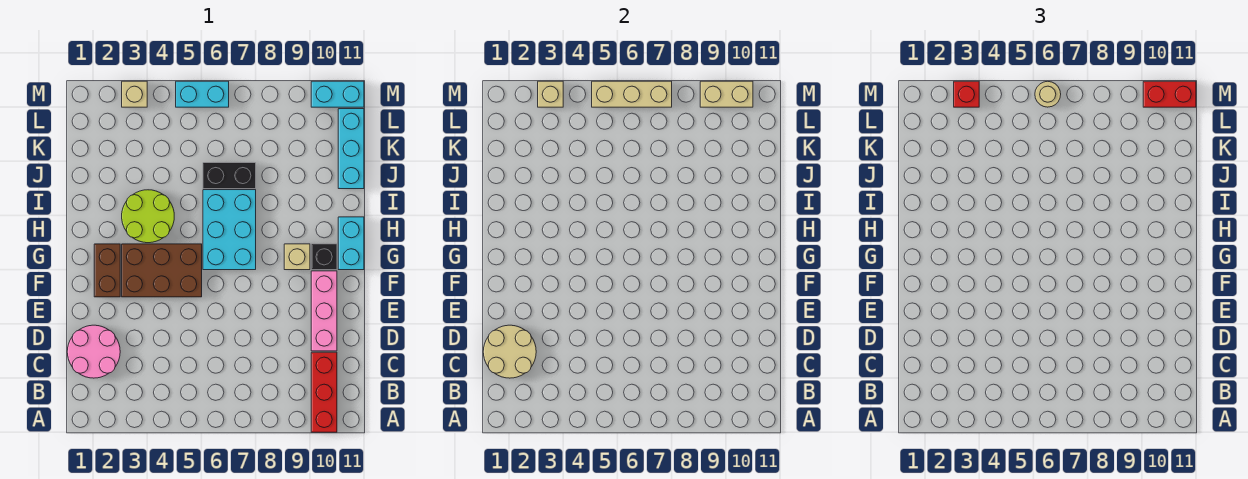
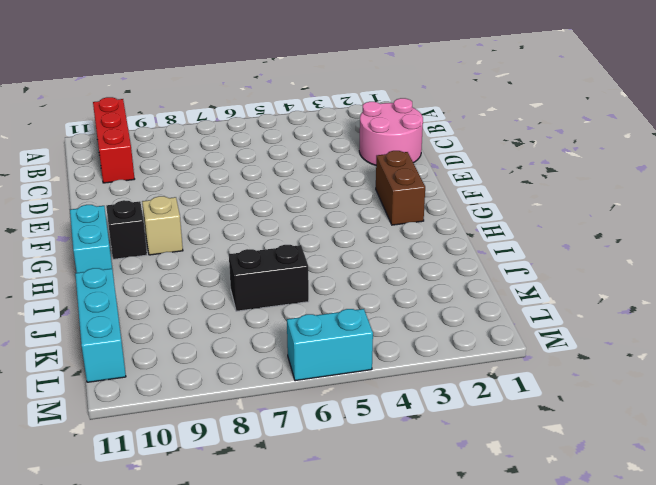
none -> pink 1x3 brick [311,271,337,351]
none -> brown 2x3 brick [122,244,202,297]
none -> cyan 2x3 brick [203,190,256,270]

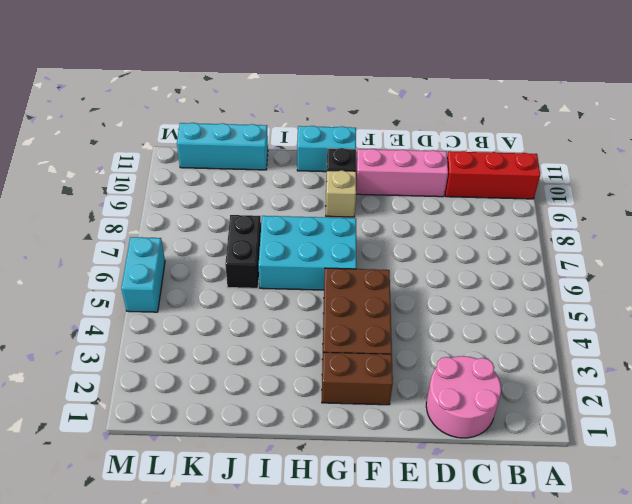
none -> lime 2x2 round brick [122,190,174,243]
none -> tan 1x1 brick [122,81,147,107]
none -> cyan 1x2 brick [311,81,364,107]

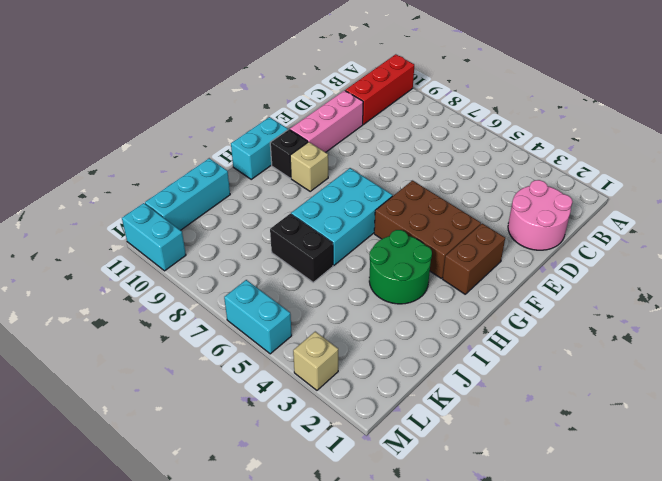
green 2x2 round brick [369,230,432,304] -> lime 2x2 round brick [122,190,174,243]
none -> tan 2x2 round brick [483,325,536,378]
none -> tan 1x1 brick [538,81,563,107]
none -> tan 1x3 brick [592,81,672,107]

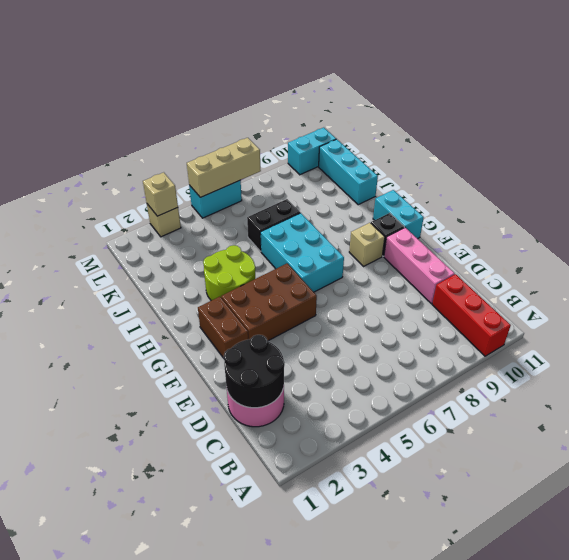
black 2x2 round brick [224,335,285,408] -> tan 2x2 round brick [483,325,536,378]
none -> tan 1x2 brick [700,81,753,107]
none -> red 1x1 brick [954,81,979,107]
none -> tan 1x1 round brick [1035,81,1061,107]

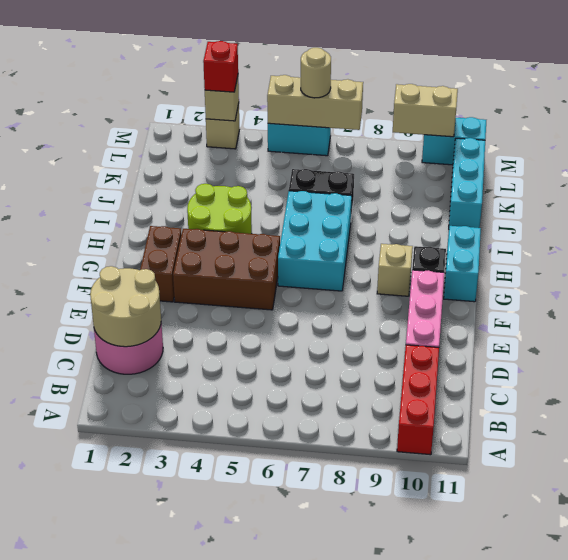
none -> red 1x2 brick [1143,81,1196,107]

